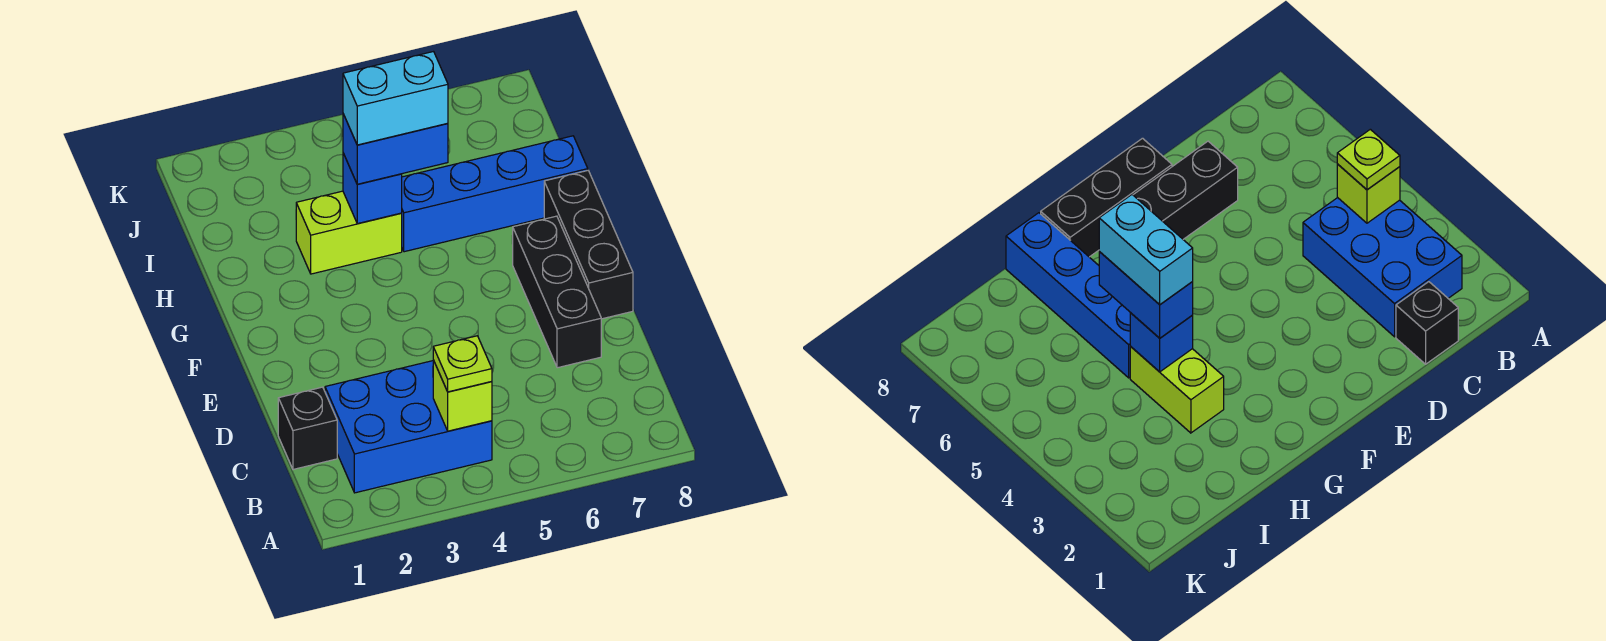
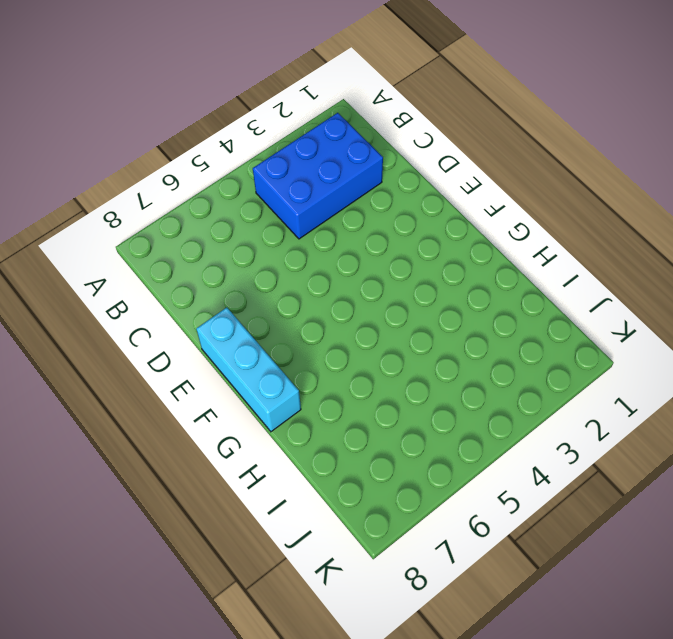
cyan 1x3 brick [196,308,301,432] -> black 1x3 brick [544,171,633,319]
none -> black 1x1 brick [278,387,337,469]
none -> black 1x3 brick [512,216,601,368]

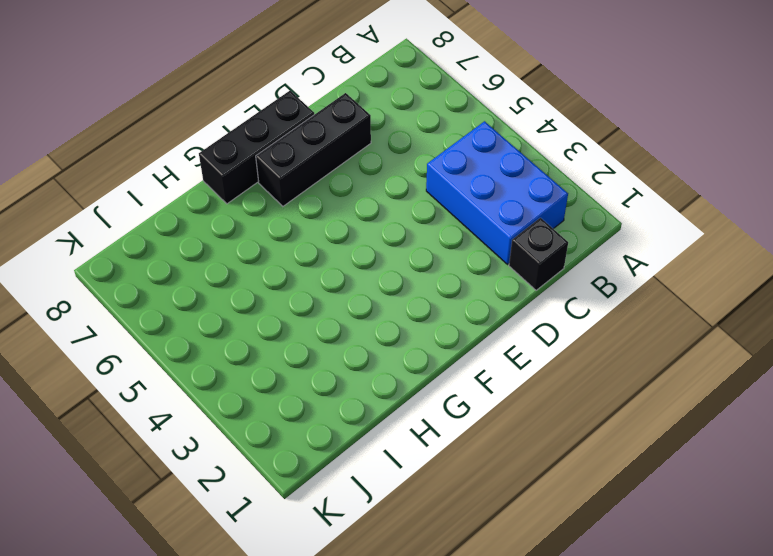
none -> lime 1x2 brick [296,191,402,274]
none -> blue 1x4 brick [401,136,588,252]

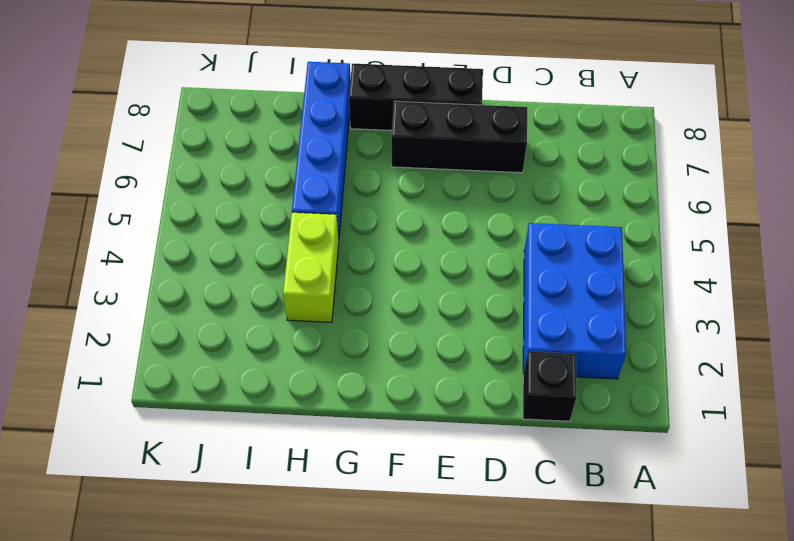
none -> lime 1x1 brick [433,360,492,431]
none -> blue 1x1 brick [343,153,402,224]

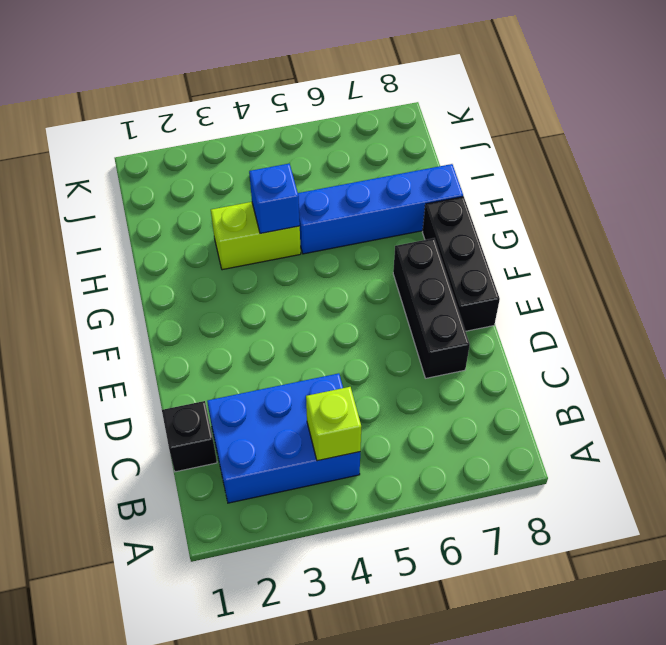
none -> lime 1x1 plate [433,336,492,392]
none -> blue 1x2 brick [343,114,448,184]

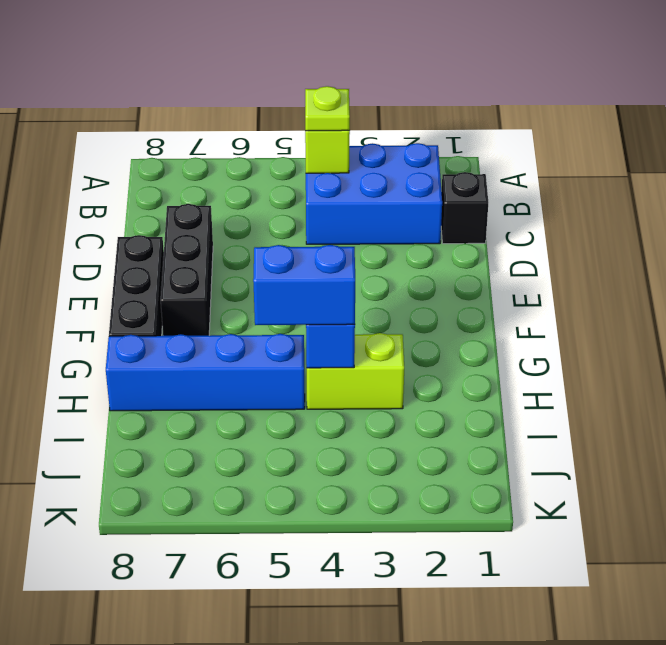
none -> cyan 1x2 brick [343,52,448,145]

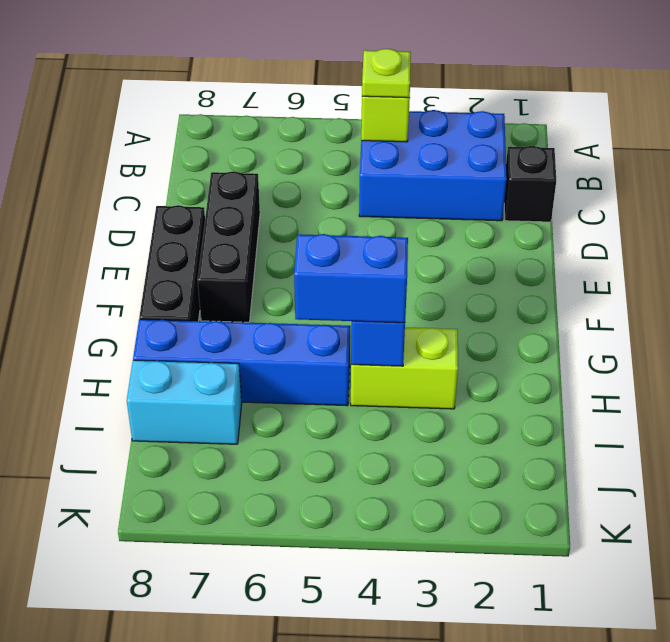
cyan 1x2 brick [127,360,242,444] -> cyan 1x2 brick moved to [343,52,448,145]

